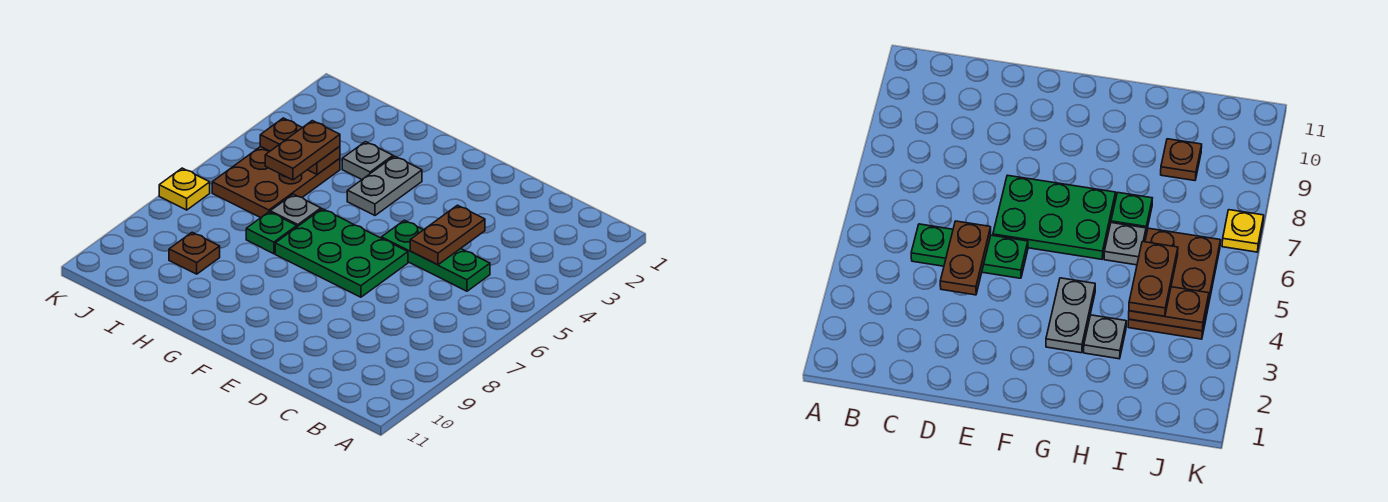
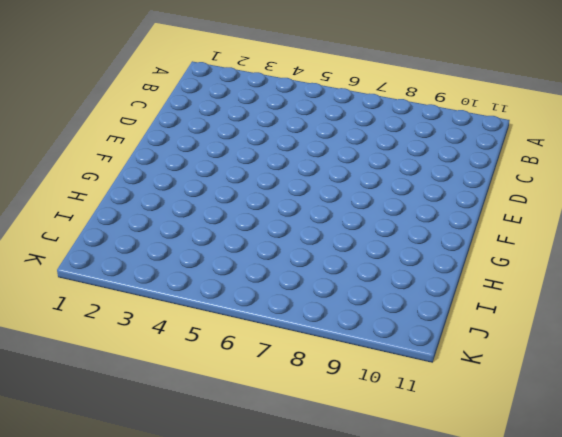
none -> green 1x3 plate [381,220,490,291]
none -> green 2x3 plate [275,209,408,297]
none -> grey 1x2 plate [347,156,422,215]

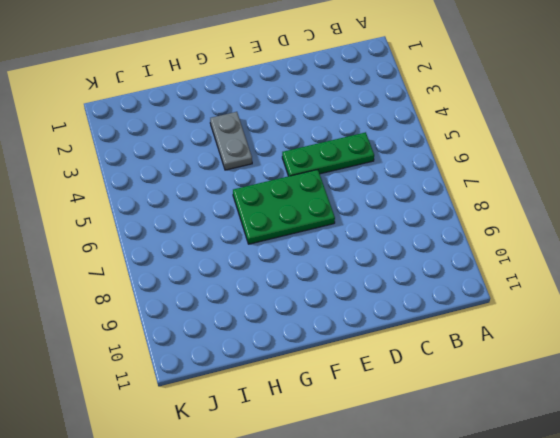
none -> grey 1x1 plate [342,142,393,179]
none -> grey 1x1 plate [270,194,321,227]
none -> green 1x1 plate [246,212,297,254]

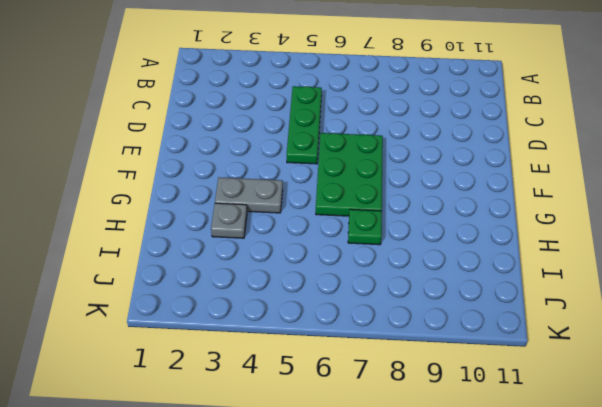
none -> grey 1x1 plate [270,194,321,227]
none -> brown 2x3 plate [212,147,340,218]
none -> brown 1x1 plate [169,232,220,274]

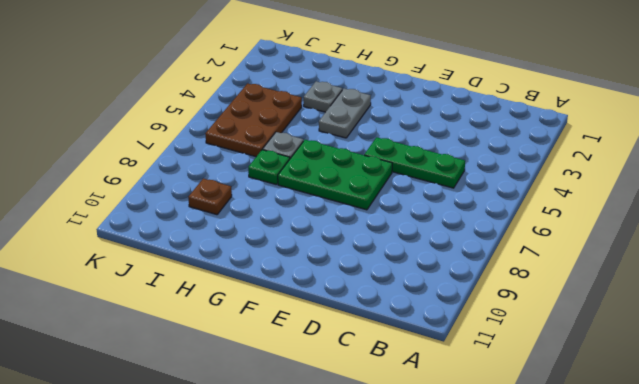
none -> yellow 1x1 plate [159,168,210,210]
none -> brown 1x2 plate [410,205,485,265]
none -> brown 1x2 plate [260,118,340,174]

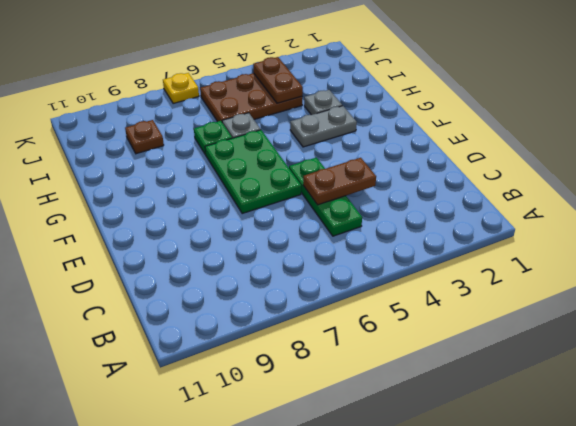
none -> brown 1x2 plate [265,121,340,180]

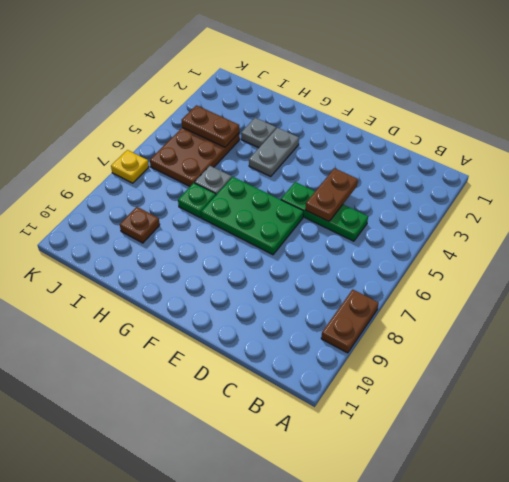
brown 1x2 plate [321,290,379,353] -> brown 1x2 plate moved to [265,121,340,180]

